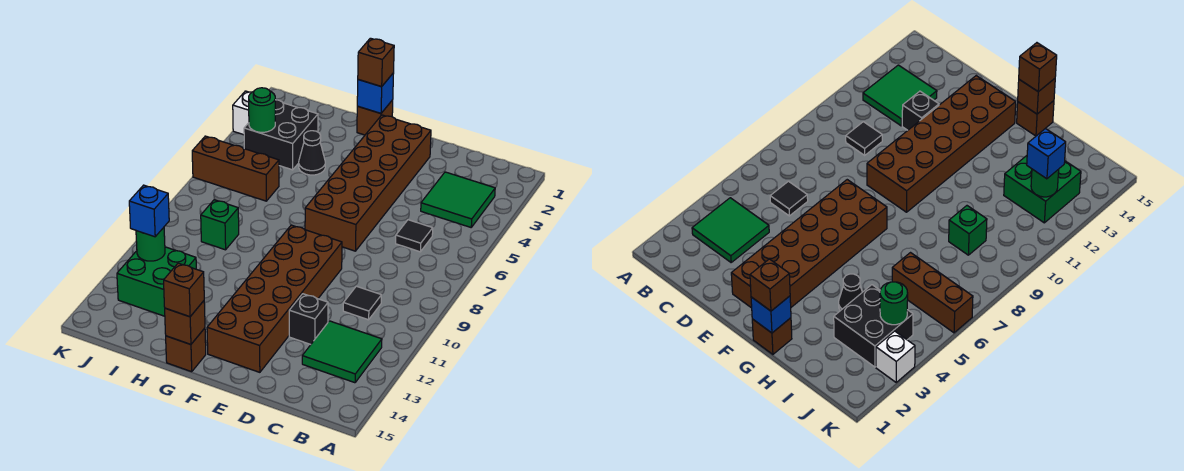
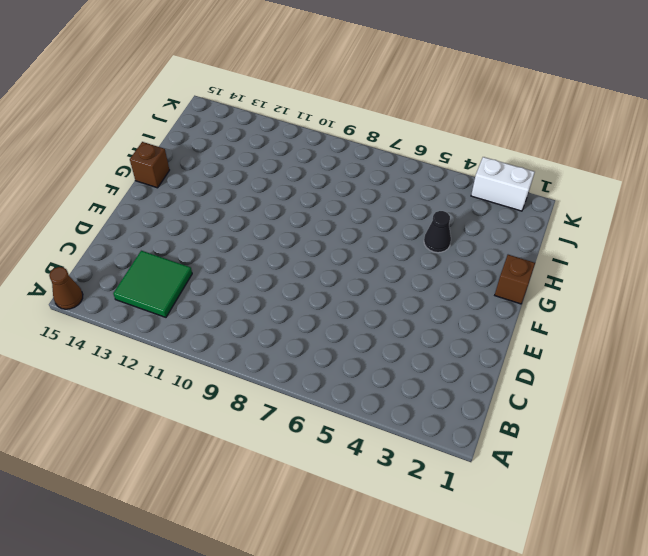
brown 1x1 cone [49,267,83,309] -> none
white 1x2 brick [471,157,535,211] -> white 1x1 brick [233,91,252,135]
none -> green 2x2 tile [421,172,495,227]
none -> black 1x1 tile [396,220,433,252]
none -> black 1x1 tile [343,286,381,320]

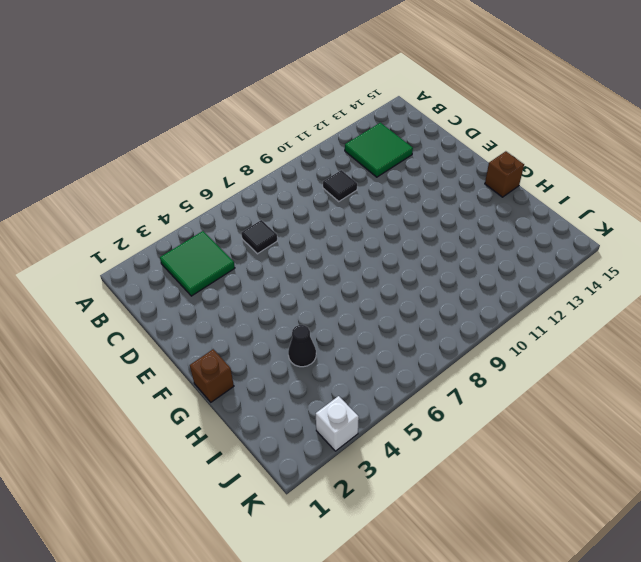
none -> black 1x1 brick [289,294,328,344]
none -> brown 2x6 brick [305,115,431,251]
none -> brown 2x6 brick [207,225,342,372]

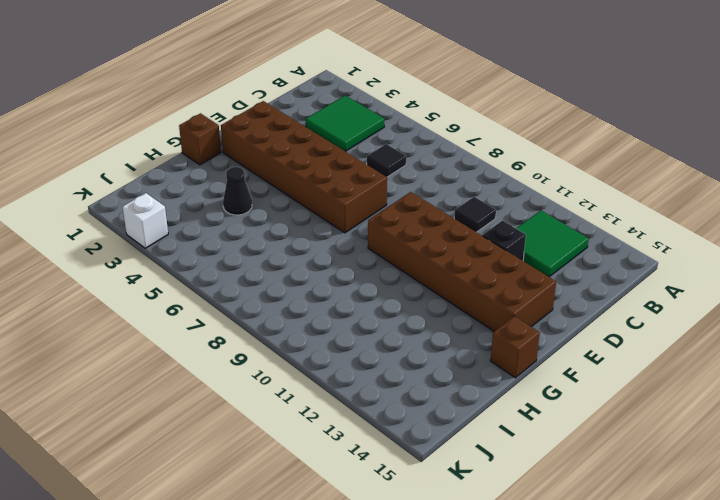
none -> black 2x2 brick [244,100,318,170]
none -> brown 1x3 brick [192,136,279,201]
none -> green 1x1 brick [201,200,239,250]

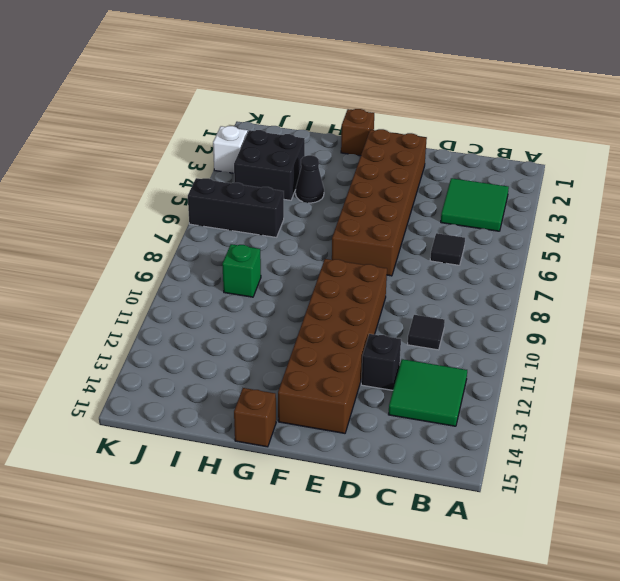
black 1x3 brick [188,178,284,237] -> brown 1x3 brick [192,136,279,201]
none -> green 2x2 brick [117,247,196,316]
none -> blue 1x1 brick [357,73,394,113]
none -> brown 1x1 brick [165,301,205,344]

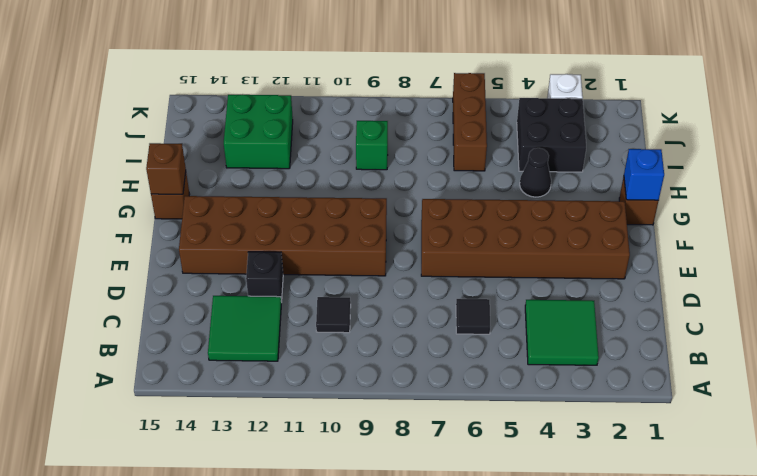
none -> green 1x1 round brick [249,88,275,132]
none -> green 1x1 round brick [136,228,165,261]
none -> brown 1x1 brick [358,38,394,87]

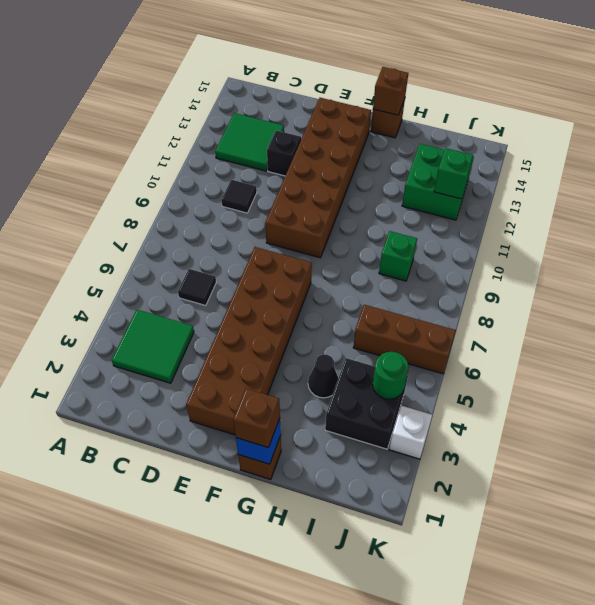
green 1x1 brick [434,148,473,199] -> green 1x1 round brick [136,228,165,261]
none -> brown 1x1 brick [164,263,204,317]
none -> blue 1x1 brick [129,185,169,237]

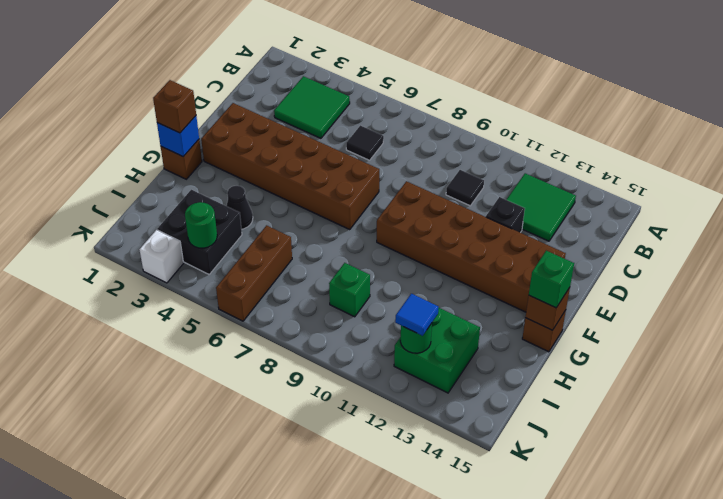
green 1x1 brick [529,251,574,308] -> brown 1x1 brick [164,263,204,317]
blue 1x1 tile [395,294,439,336] -> blue 1x1 brick [129,185,169,237]

